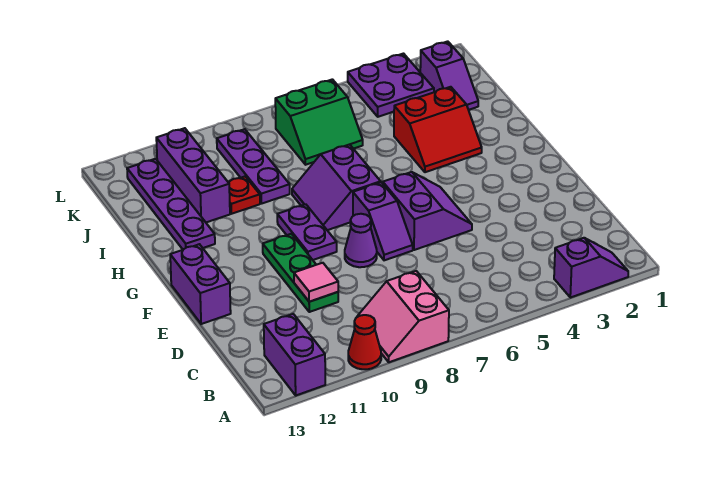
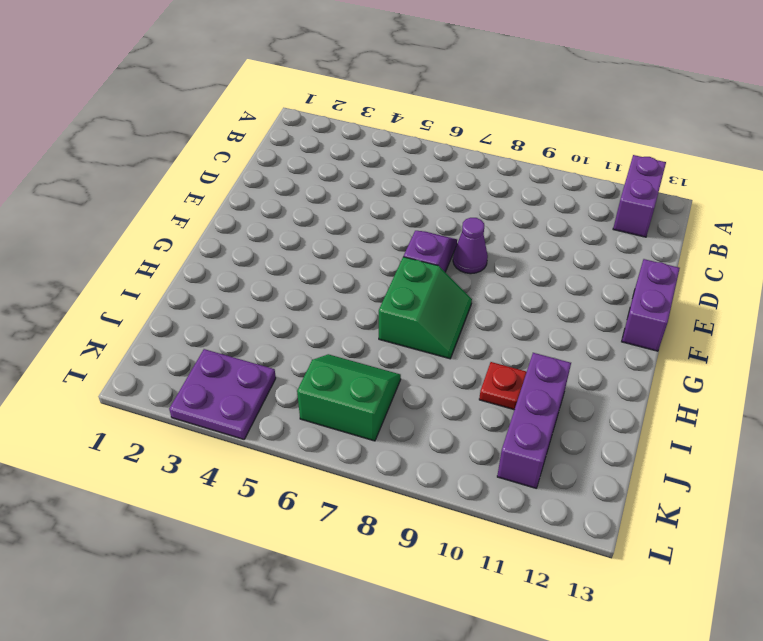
green 2x2 slope [379,257,472,359] -> purple 2x2 slope [292,144,381,230]
none -> purple 1x2 slope [554,238,628,298]
none -> pink 2x2 slope [357,271,449,362]
none -> red 1x1 cone [348,315,381,369]

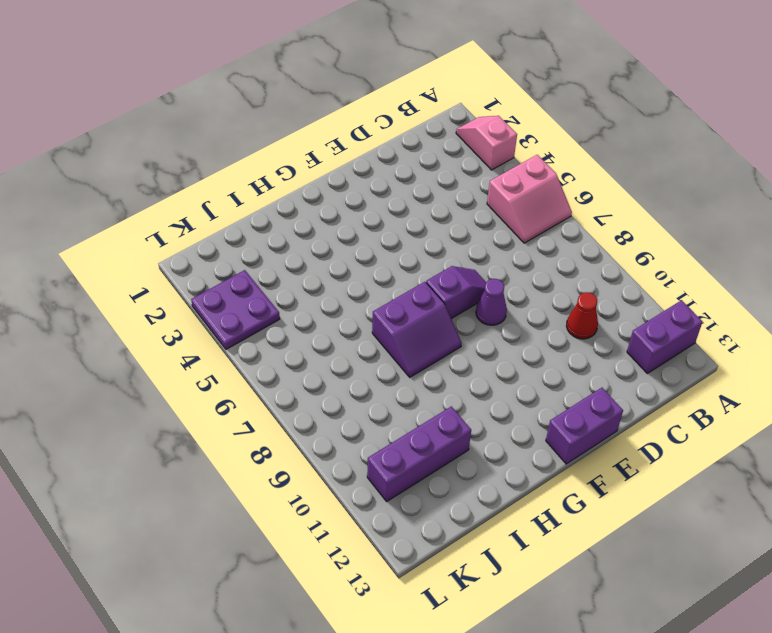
pink 1x2 slope [456,116,517,170] -> purple 1x2 slope [554,238,628,298]
pink 2x2 slope [487,155,572,243] -> pink 2x2 slope moved to [357,271,449,362]
red 1x1 cone [566,292,598,339] -> red 1x1 cone moved to [348,315,381,369]
none -> green 1x3 plate [263,234,338,312]
none -> purple 2x2 slope [383,172,472,250]
none -> purple 1x2 plate [277,204,337,260]

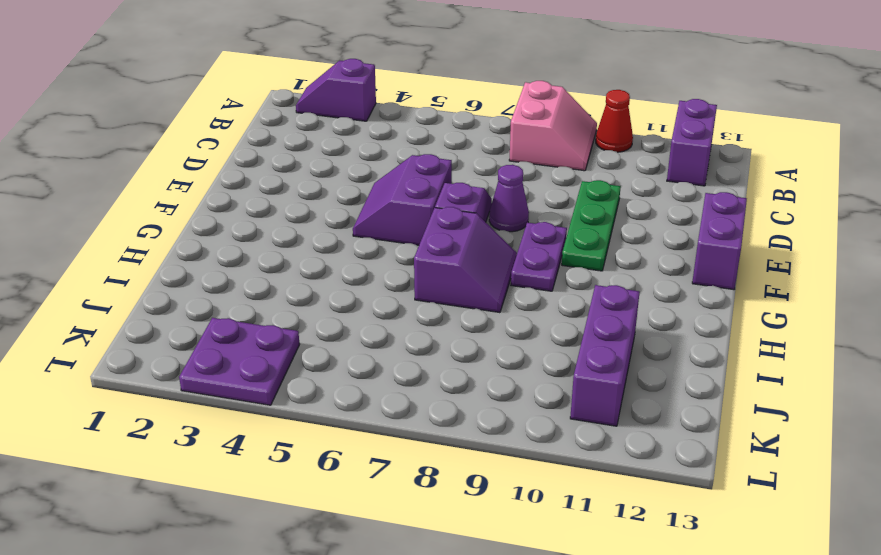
none -> red 2x2 slope [394,87,482,172]
none -> purple 1x4 plate [127,159,215,249]
none -> purple 1x3 plate [217,129,290,204]

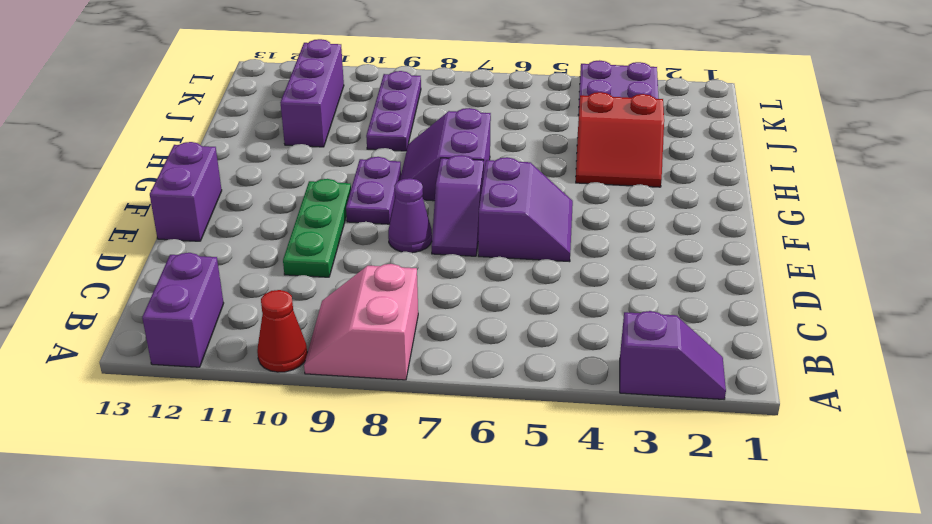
none -> purple 1x4 plate [127,159,215,249]
none -> red 1x1 plate [228,177,260,214]
none -> purple 1x2 slope [420,41,478,110]

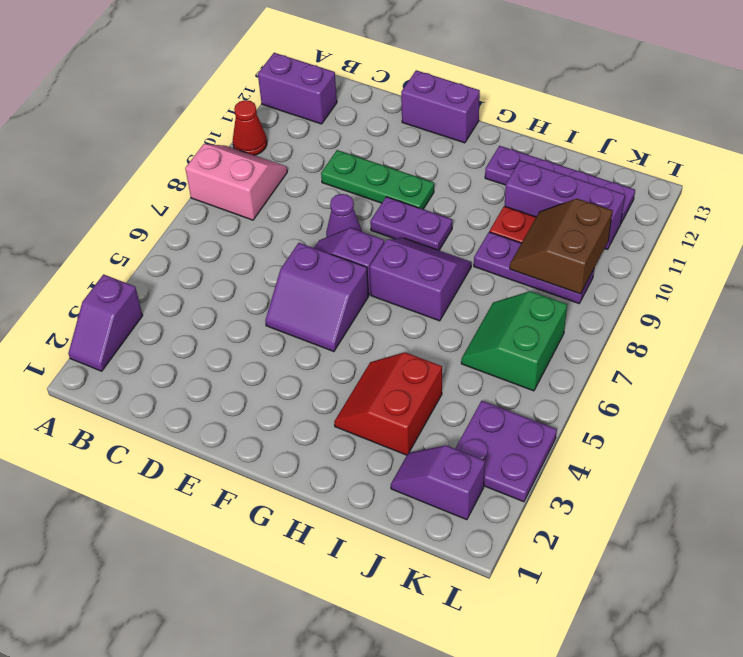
brown 2x2 slope [510,199,612,294] -> none
none -> pink 1x1 tile [294,263,338,302]

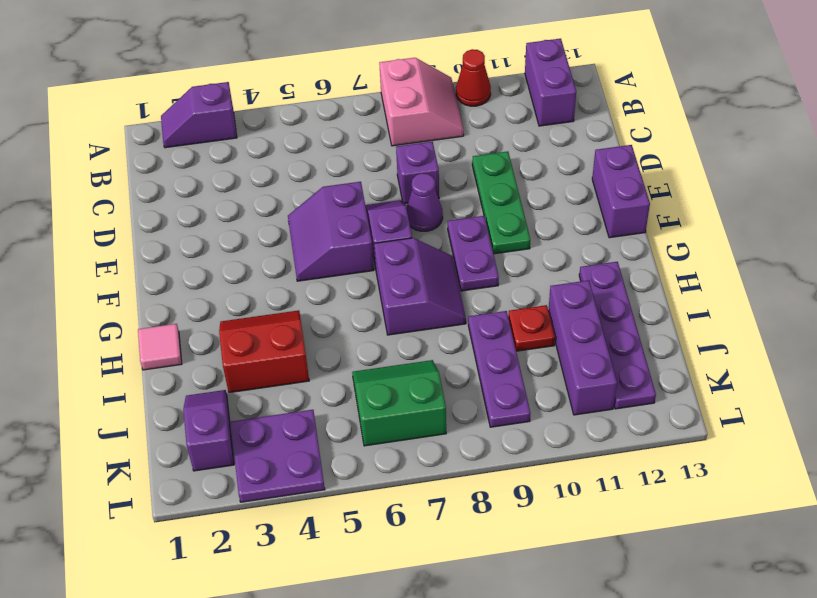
purple 1x1 brick [396,142,439,204] -> none
pink 1x1 tile [138,324,182,370] -> pink 1x1 tile moved to [294,263,338,302]

